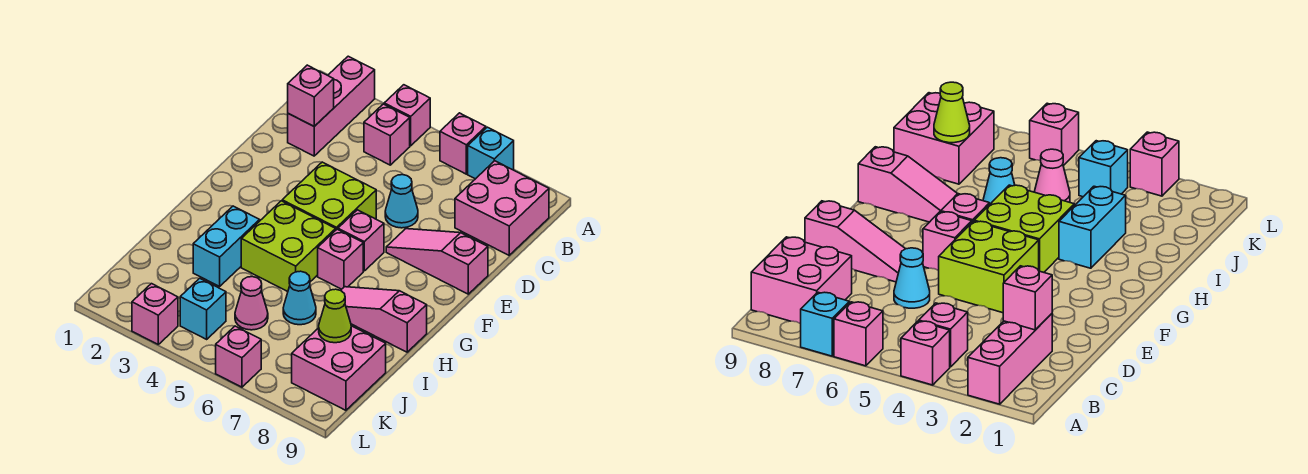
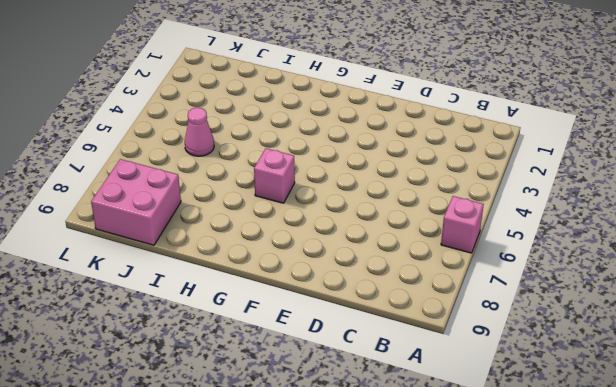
none -> pink 1x3 brick [288,56,375,156]
none -> pink 1x1 brick [384,85,430,146]
none -> cyan 1x1 brick [468,127,514,179]

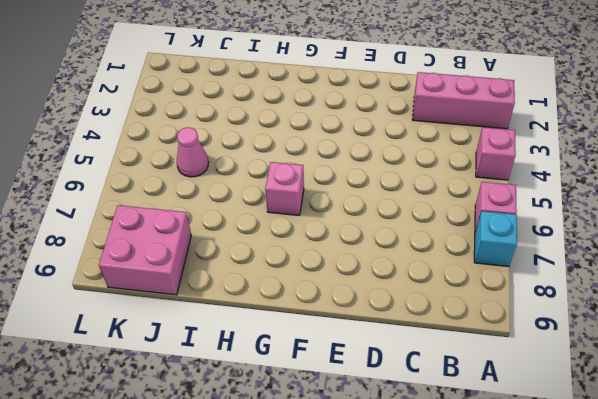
none -> pink 1x1 brick [364,104,410,165]
none -> pink 2x2 brick [455,161,549,255]
none -> cyan 1x1 cone [385,175,418,228]

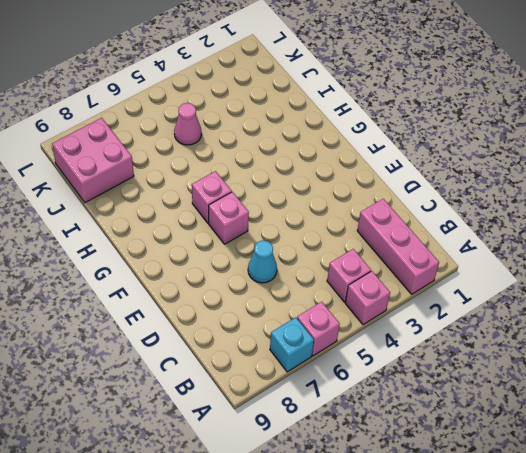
none -> pink 2x2 brick [455,161,549,255]
none -> lime 2x2 brick [282,162,376,230]
none -> pink 1x3 slope [386,229,488,294]

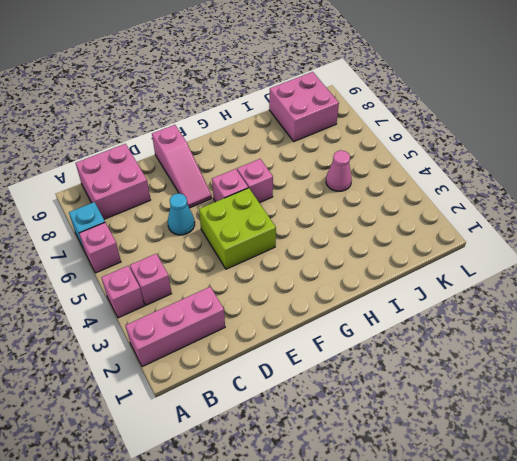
none -> lime 2x2 brick [241,201,336,292]
none -> cyan 1x2 brick [193,206,260,286]
none -> pink 1x3 slope [341,287,427,352]

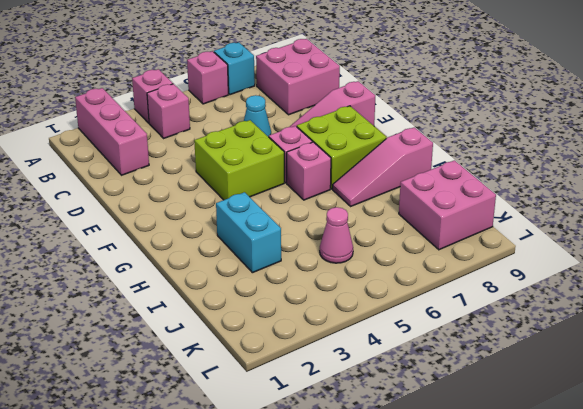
lime 2x2 brick [297,106,386,189] -> lime 2x2 brick moved to [241,201,336,292]
none -> cyan 1x1 cone [283,271,316,325]
none -> cyan 1x1 brick [180,278,226,339]
none -> pink 1x1 brick [132,284,178,344]

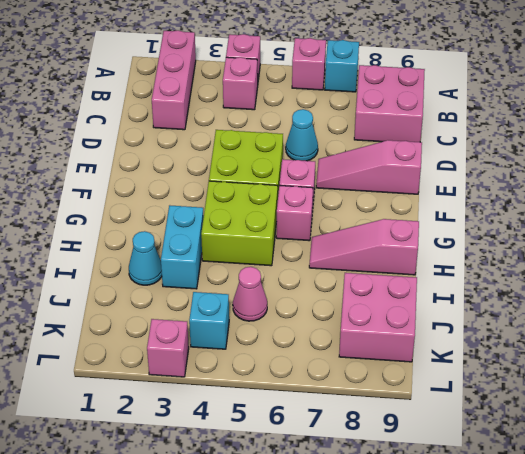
cyan 1x1 cone [129,231,162,285] -> cyan 1x1 cone moved to [283,271,316,325]
none -> pink 1x1 brick [216,326,261,387]
none -> pink 1x1 brick [288,65,334,126]
none -> lime 1x1 cone [319,289,351,343]

